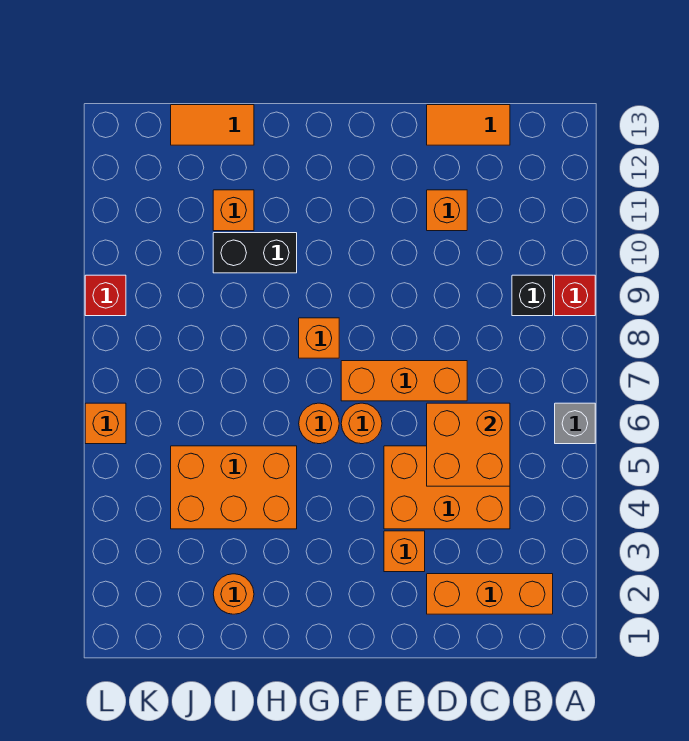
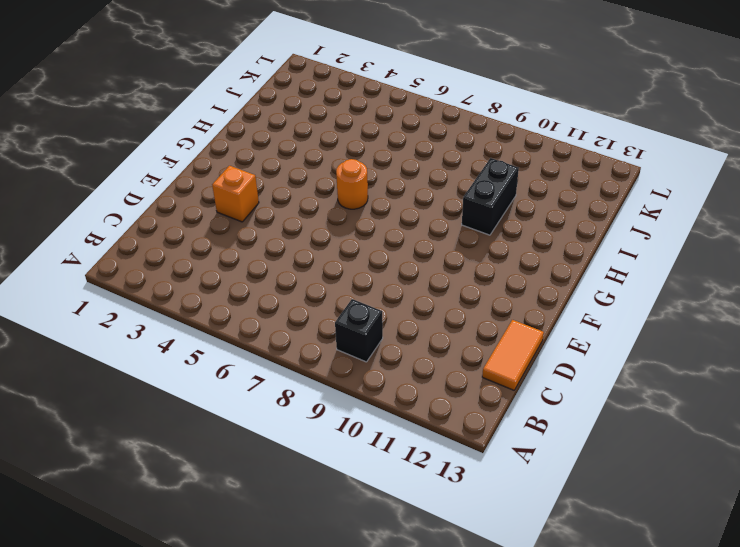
none -> grey 1x1 brick [555,403,595,444]
none -> red 1x1 brick [555,275,595,316]
none -> orange 1x3 brick [427,574,553,614]

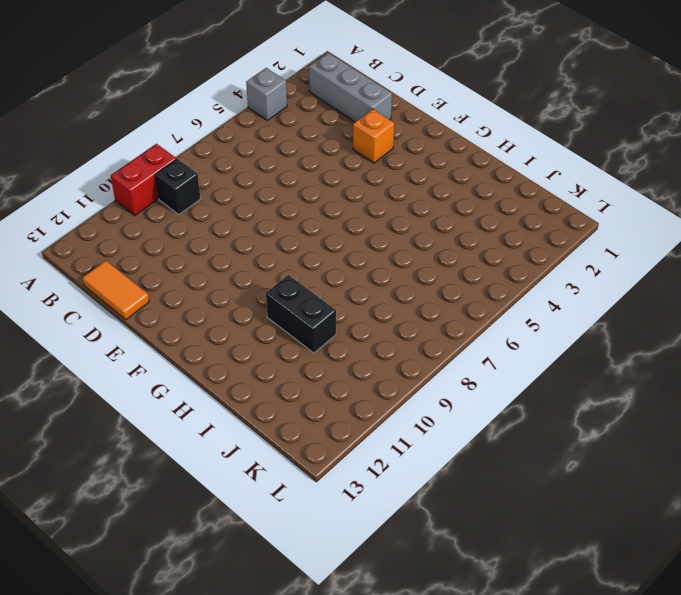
grey 1x1 brick [246,68,287,120] -> grey 1x1 brick moved to [555,403,595,444]
red 1x2 brick [111,144,176,215] -> red 1x1 brick [555,275,595,316]
grey 1x3 brick [309,53,392,122] -> orange 1x3 brick [427,574,553,614]
none -> orange 2x3 brick [384,446,510,529]
none -> orange 1x3 brick [341,361,467,401]
none -> orange 1x1 brick [427,190,467,231]

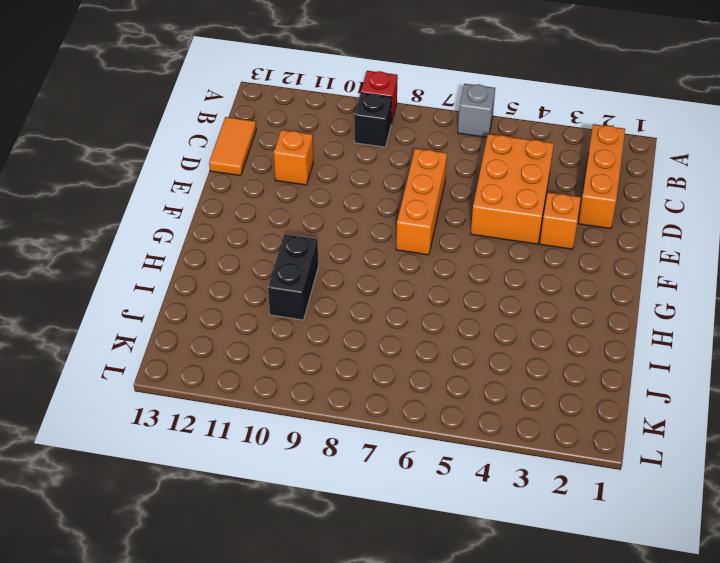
none -> orange 1x1 round brick [341,403,382,444]
none -> orange 1x1 round brick [299,403,339,444]
none -> orange 1x1 brick [299,318,339,358]

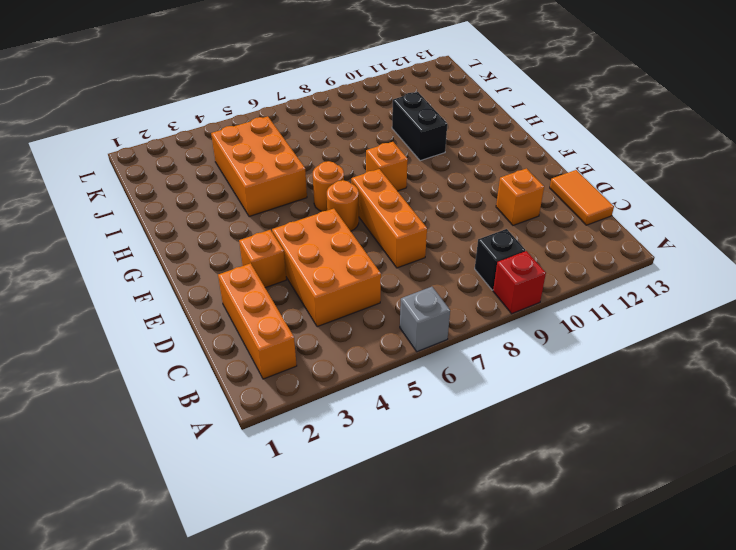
none -> orange 1x1 round brick [213,574,254,614]
none -> orange 1x1 brick [213,190,254,231]
none -> orange 1x2 tile [171,105,254,145]

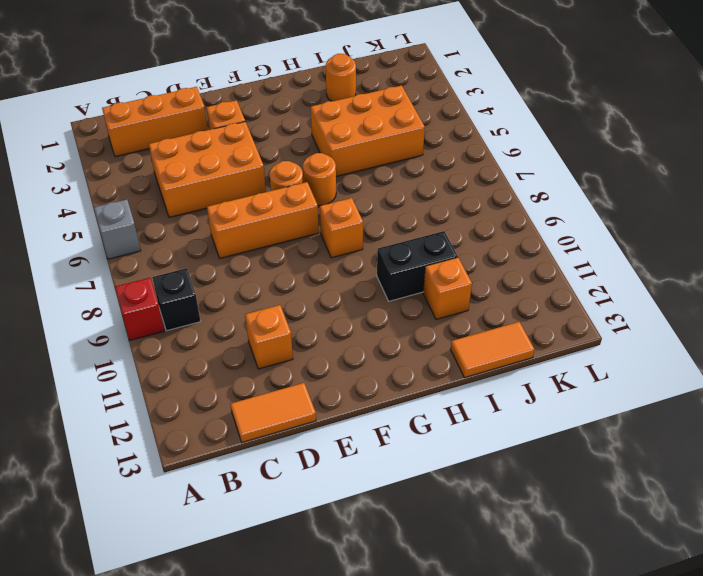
none -> orange 1x1 brick [85,403,126,444]
none -> red 1x1 brick [85,275,126,316]
none -> orange 2x2 brick [427,403,510,486]

